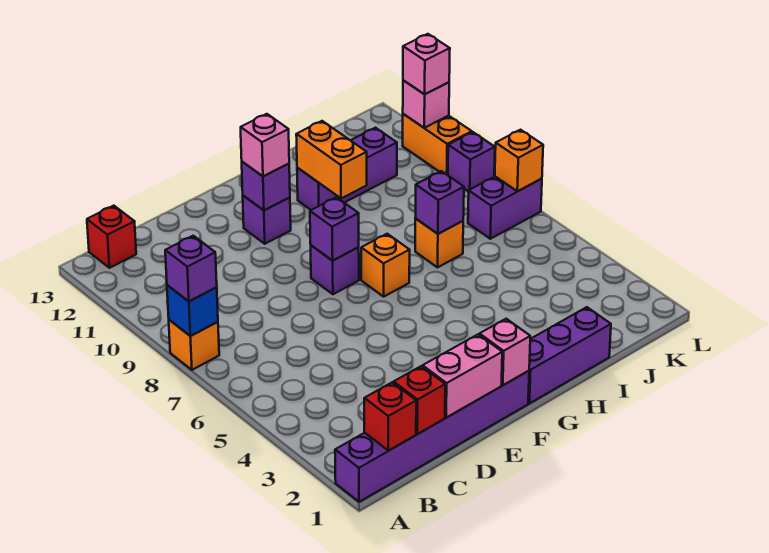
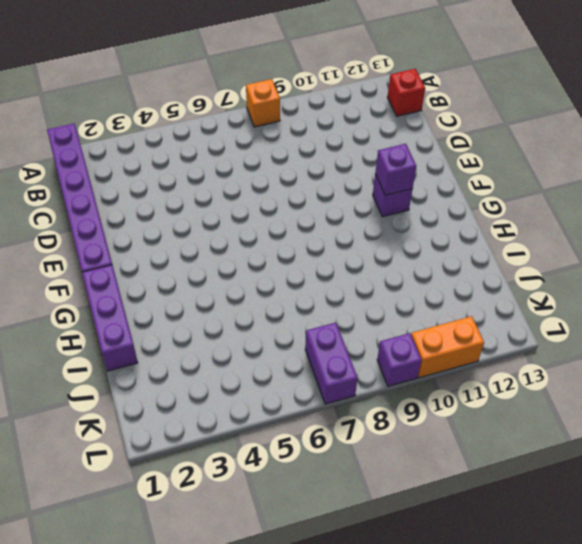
none -> purple 1x1 brick [311,245,359,294]
none -> orange 1x1 brick [361,234,410,297]
none -> purple 1x3 brick [297,128,397,210]

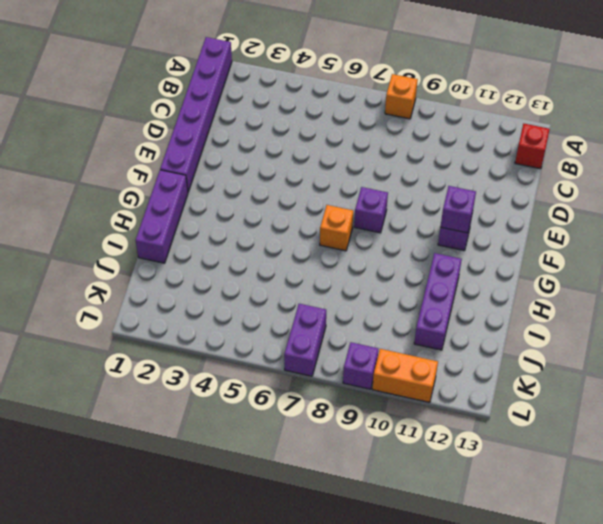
none -> orange 1x1 brick [415,219,463,267]
none -> blue 1x1 brick [167,285,218,336]
none -> red 1x1 brick [364,382,416,451]

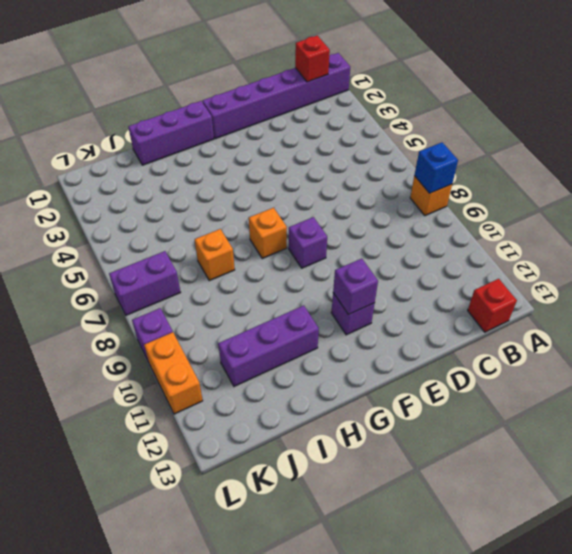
none -> red 1x1 brick [394,366,445,434]
none -> pink 1x2 brick [423,334,502,418]
none -> pink 1x1 brick [479,319,530,385]

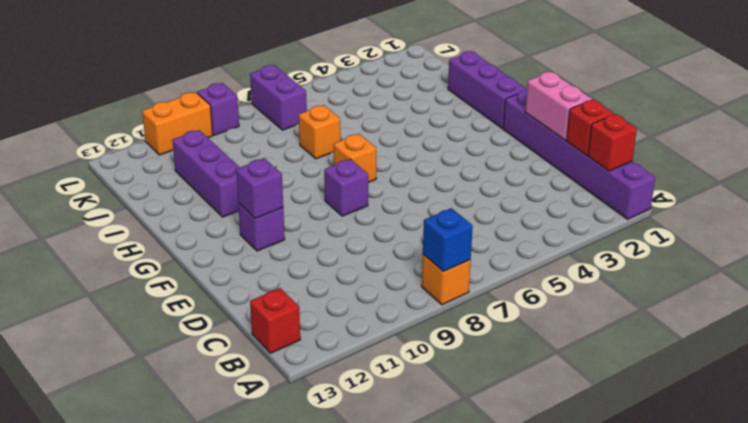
none -> pink 1x1 brick [479,319,530,385]
none -> purple 1x1 brick [310,197,359,261]
none -> orange 1x2 brick [296,121,367,199]

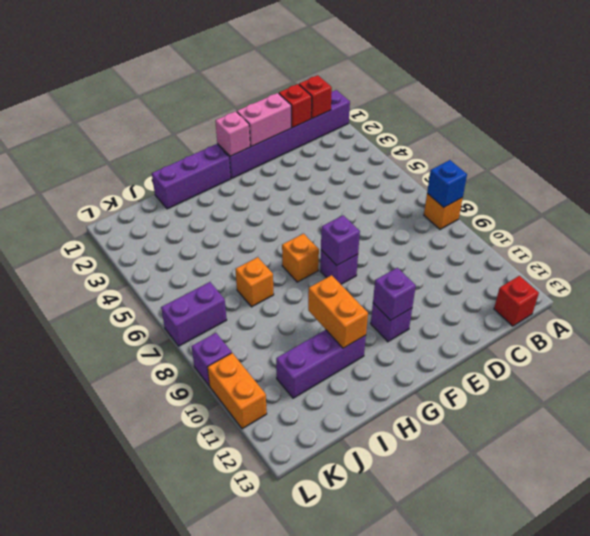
none -> purple 1x1 brick [415,171,464,234]
none -> orange 1x1 brick [495,130,543,191]
none -> pink 1x1 brick [403,80,449,128]

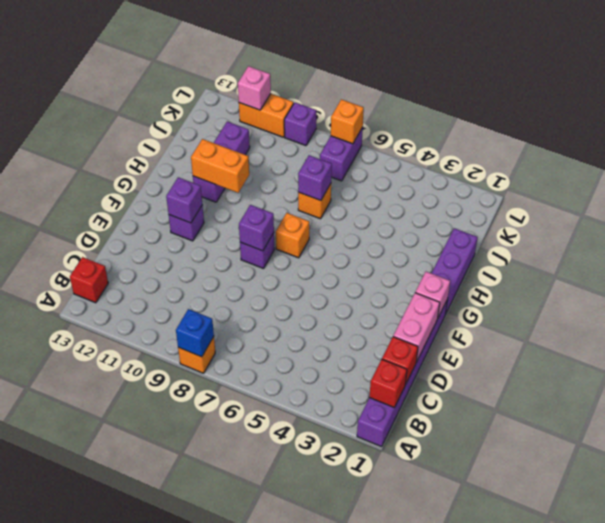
none -> purple 1x1 brick [165,236,217,301]
none -> pink 1x1 brick [241,114,289,176]
none -> pink 1x1 brick [403,34,450,94]

